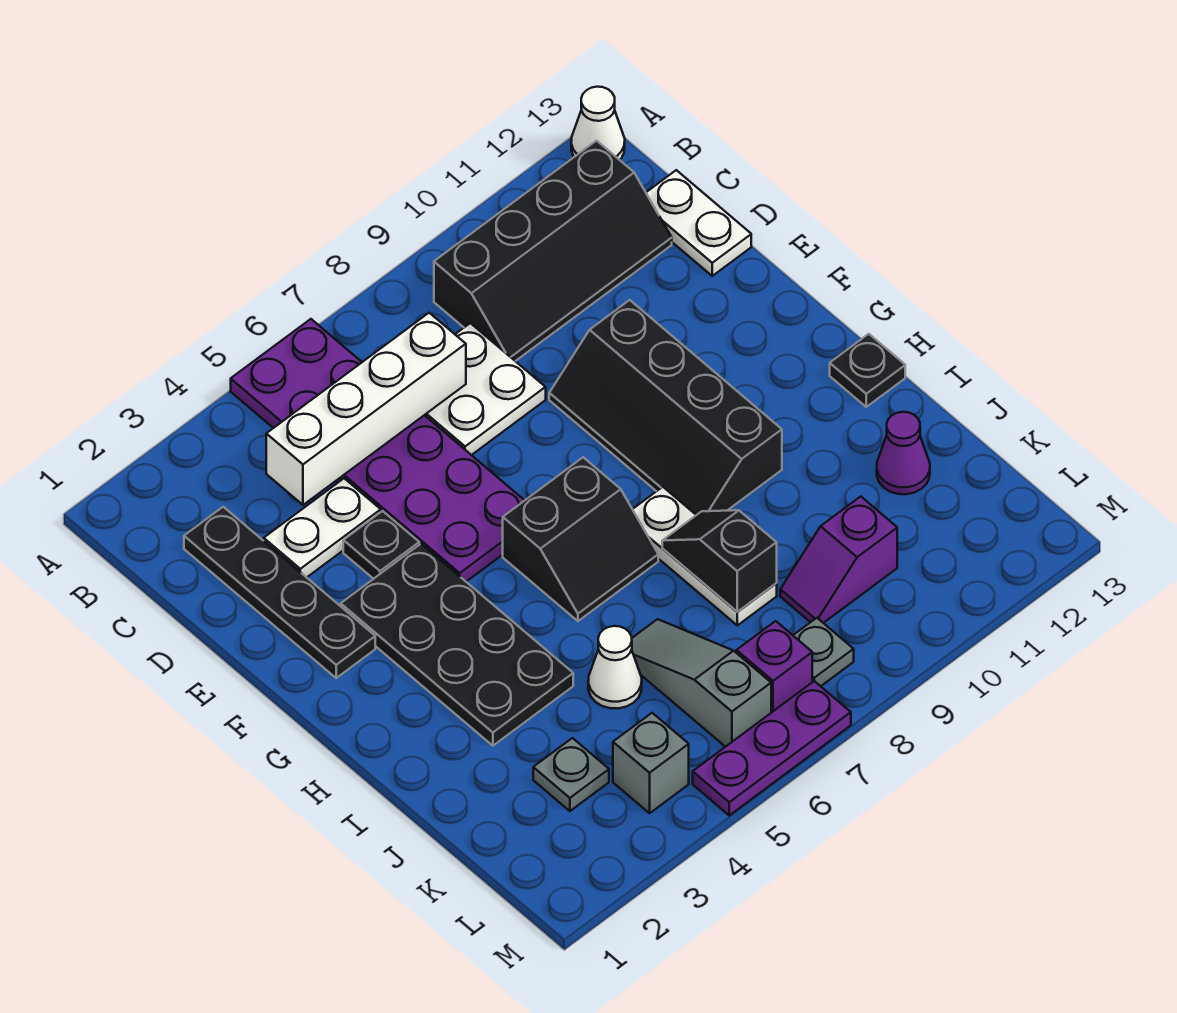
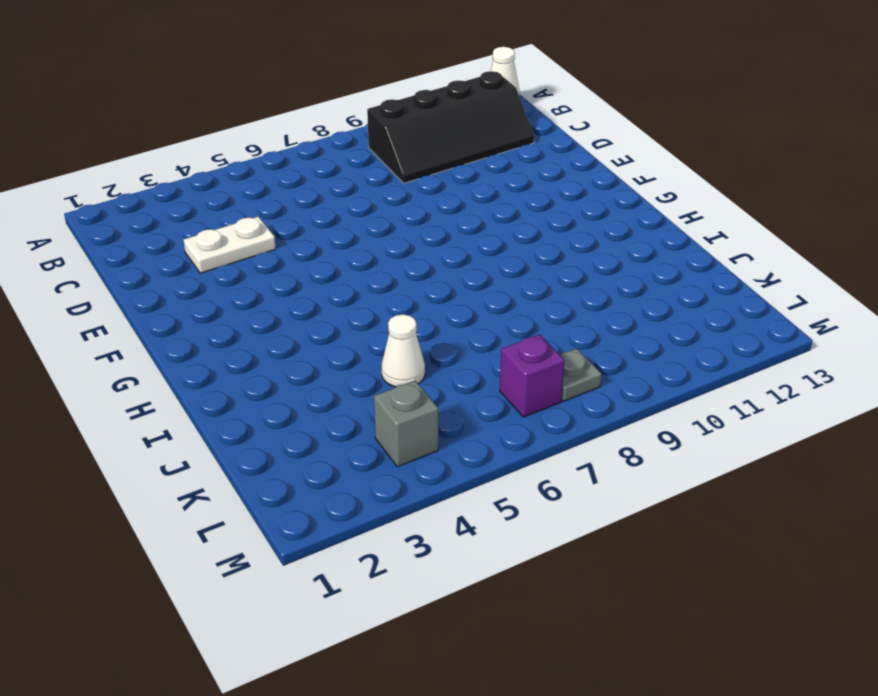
none -> purple 2x6 plate [231,319,525,582]
none -> black 1x4 plate [184,507,375,678]
none -> white 2x2 plate [425,323,546,455]

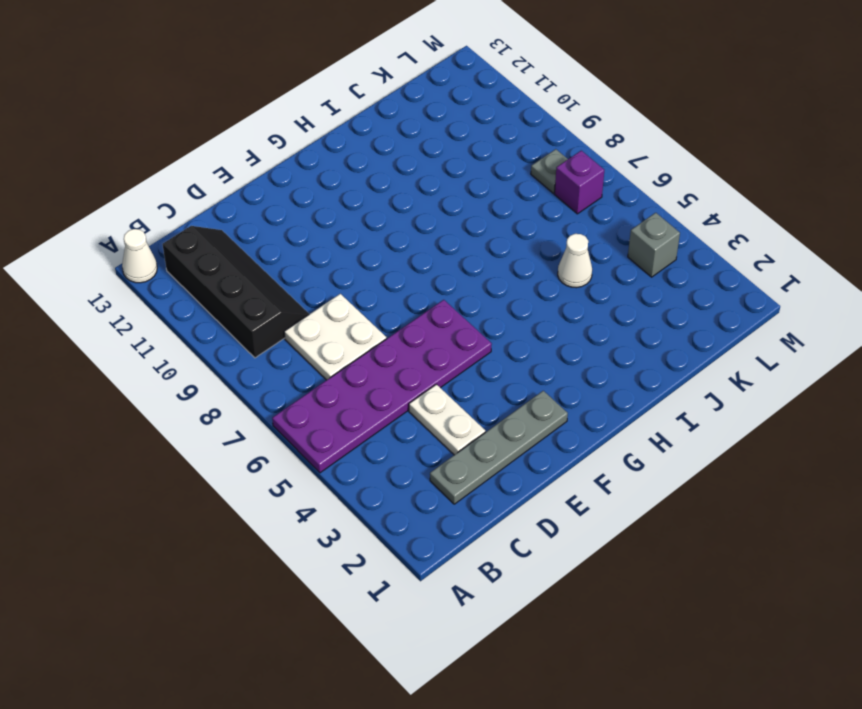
grey 1x4 plate [430,391,568,504] -> black 1x4 plate [184,507,375,678]
none -> white 1x2 plate [646,170,751,276]
none -> black 1x1 plate [343,511,419,579]
none -> black 2x4 slope [549,300,782,515]

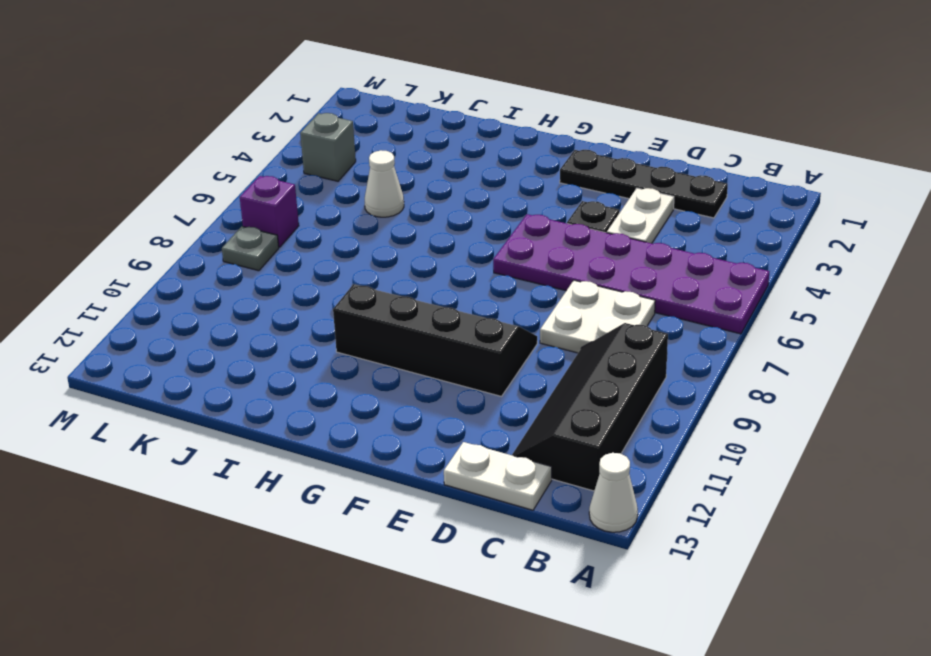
none -> black 2x4 plate [341,544,573,746]
none -> black 2x2 slope [503,457,658,621]
none -> white 1x3 plate [633,487,777,625]

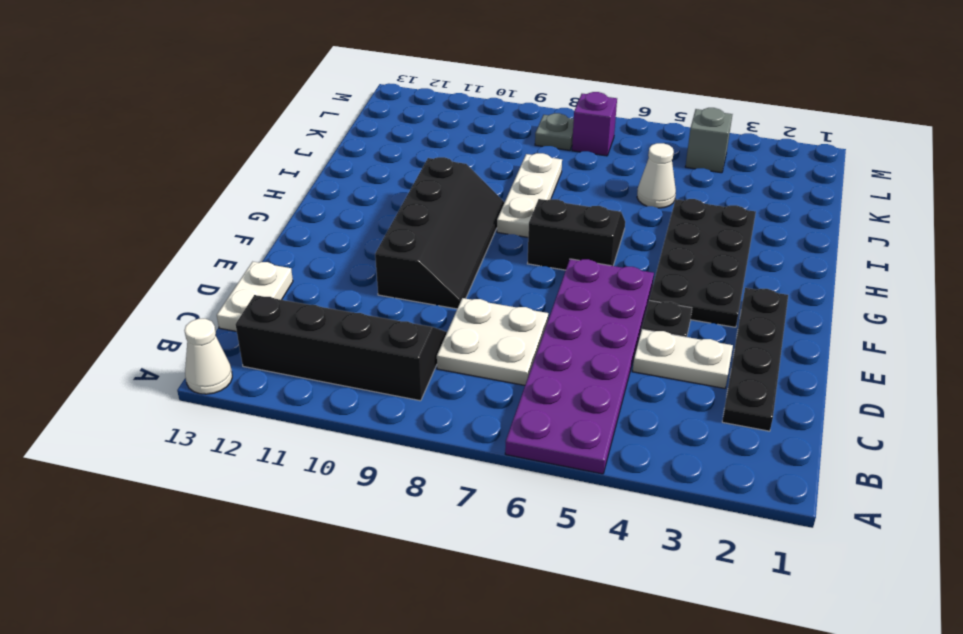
none -> black 1x1 plate [830,334,905,407]
none -> grey 1x3 slope [632,619,771,747]
none -> purple 1x1 cone [877,412,930,494]

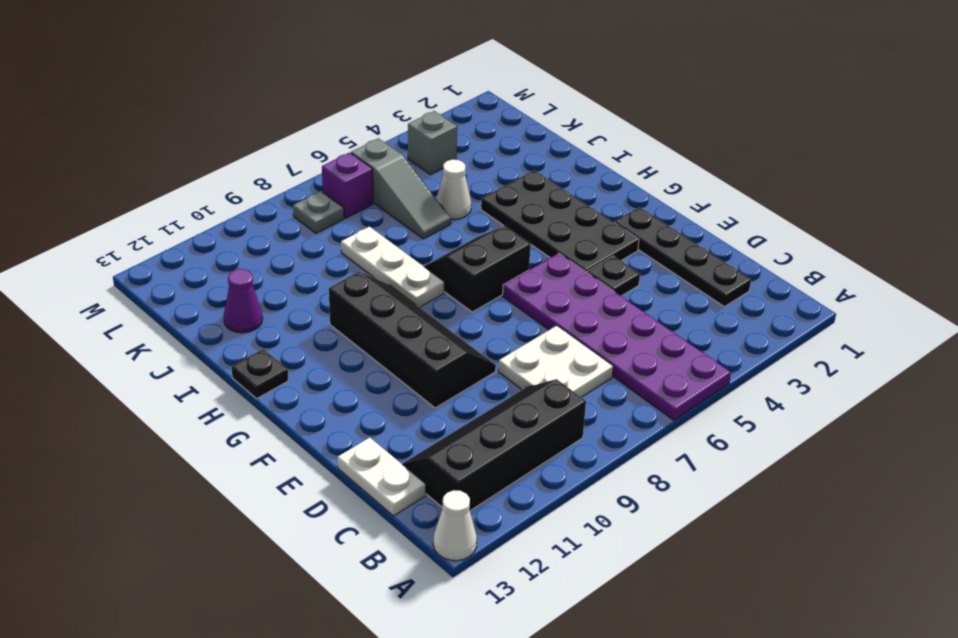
none -> white 1x2 plate [264,478,381,577]
none -> grey 1x1 plate [533,738,609,811]
none -> purple 1x2 slope [780,496,897,623]

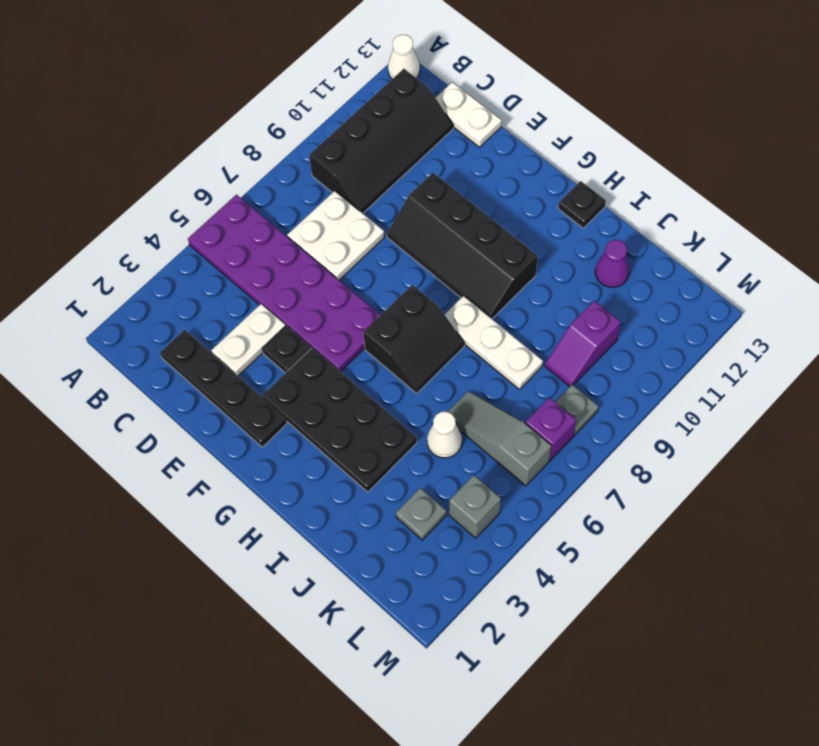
none -> purple 1x3 plate [693,681,851,815]
none -> white 1x4 brick [266,313,466,505]
none -> black 1x2 slope [662,510,777,612]

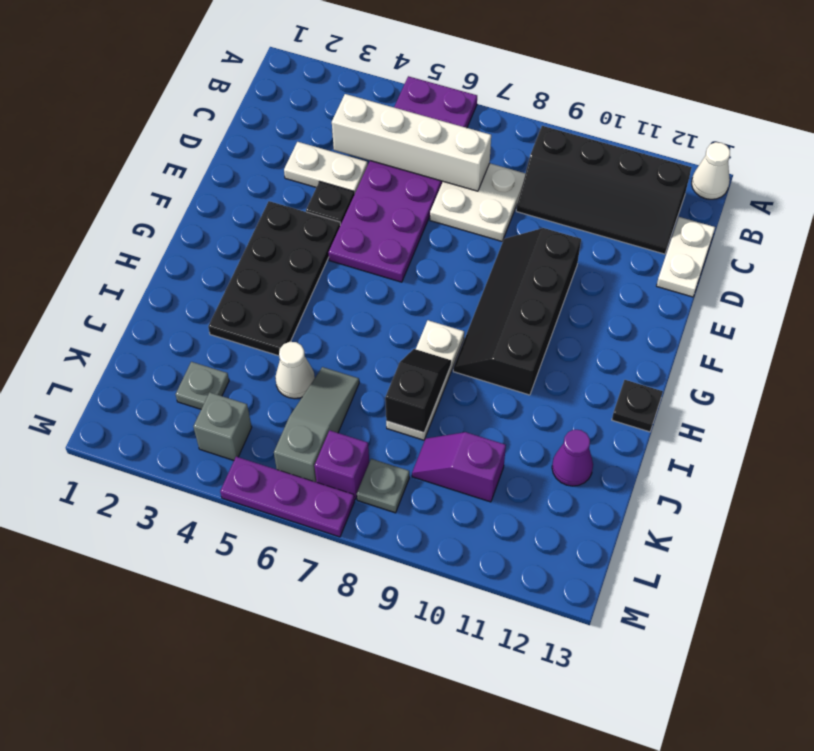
none -> black 1x4 plate [184,507,375,678]
none -> black 2x2 slope [503,457,658,621]

